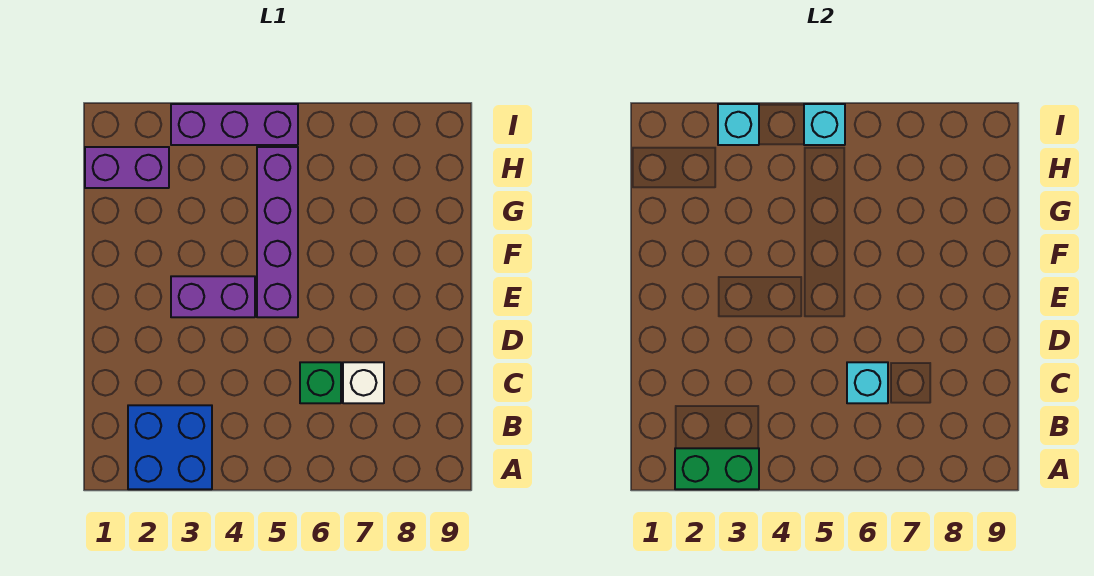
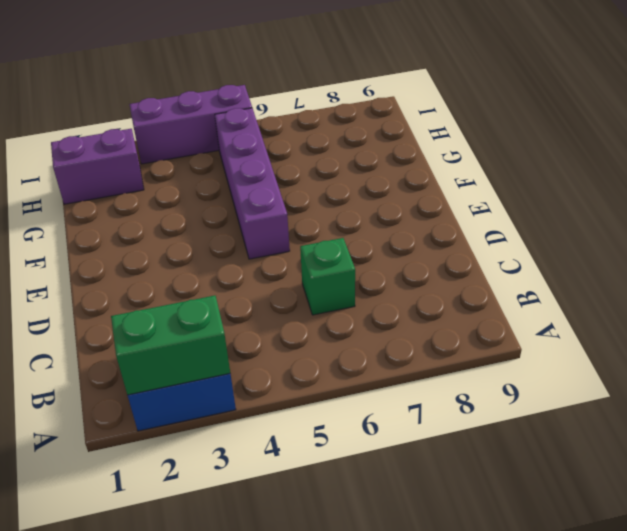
none -> white 1x1 brick [343,362,384,403]
none -> purple 1x2 brick [171,276,255,317]

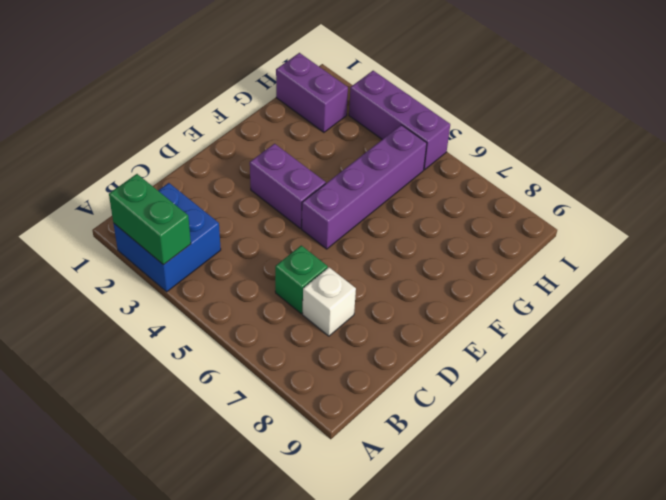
none -> cyan 1x1 brick [847,362,888,403]
none -> cyan 1x1 brick [718,104,759,145]

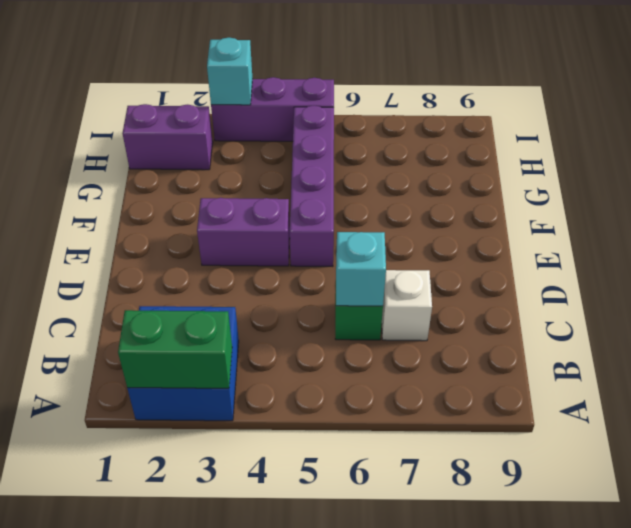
none -> cyan 1x1 brick [804,104,845,145]

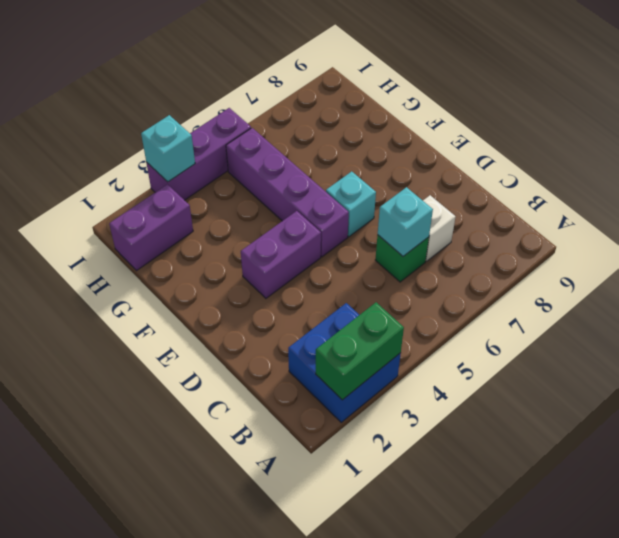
cyan 1x1 brick [326,171,376,237] -> cyan 1x1 brick moved to [804,104,845,145]

